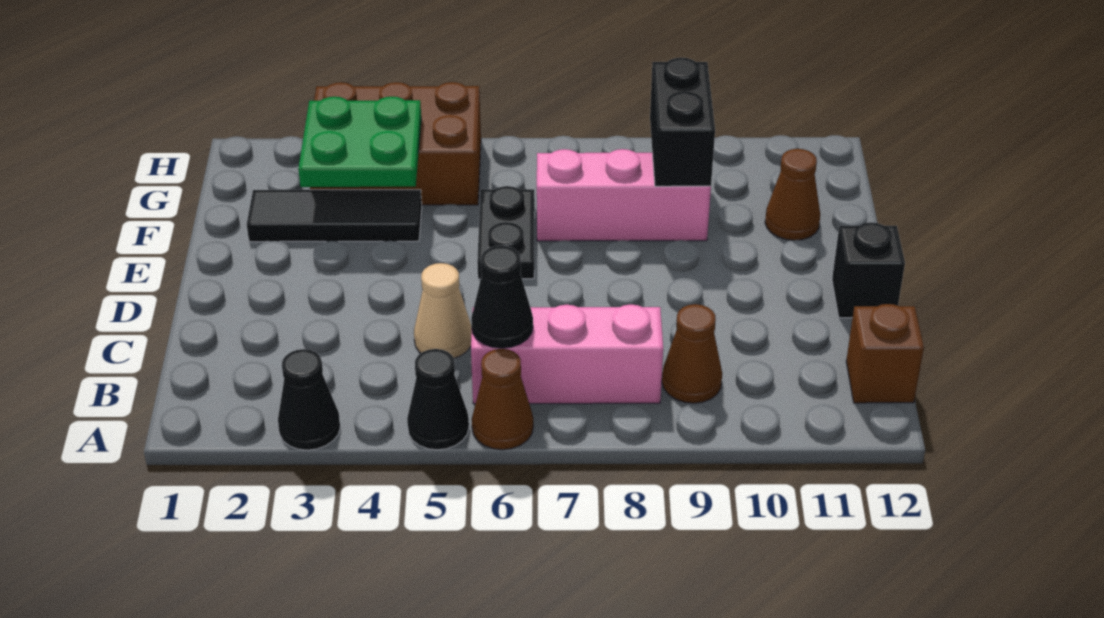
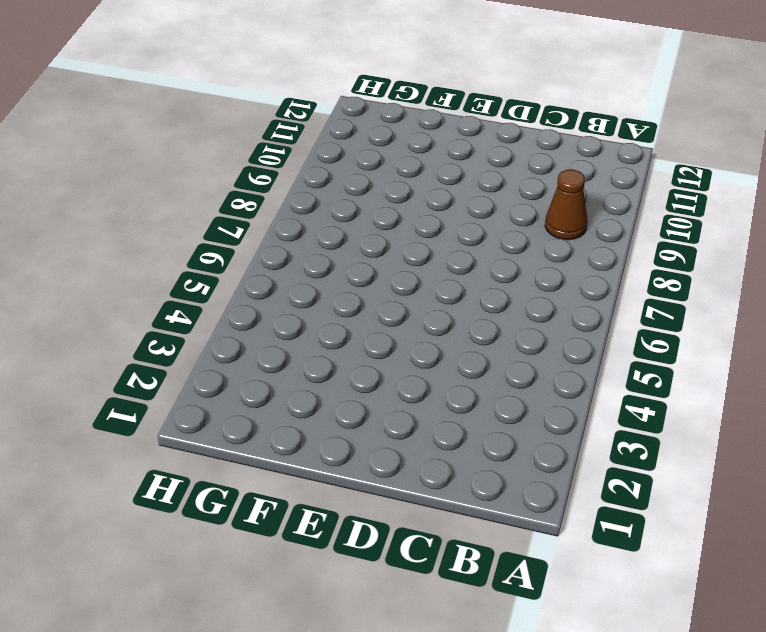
none -> black 1x1 cone [278,349,340,450]
none -> black 1x1 cone [407,349,469,450]
none -> brown 1x1 cone [472,349,533,450]

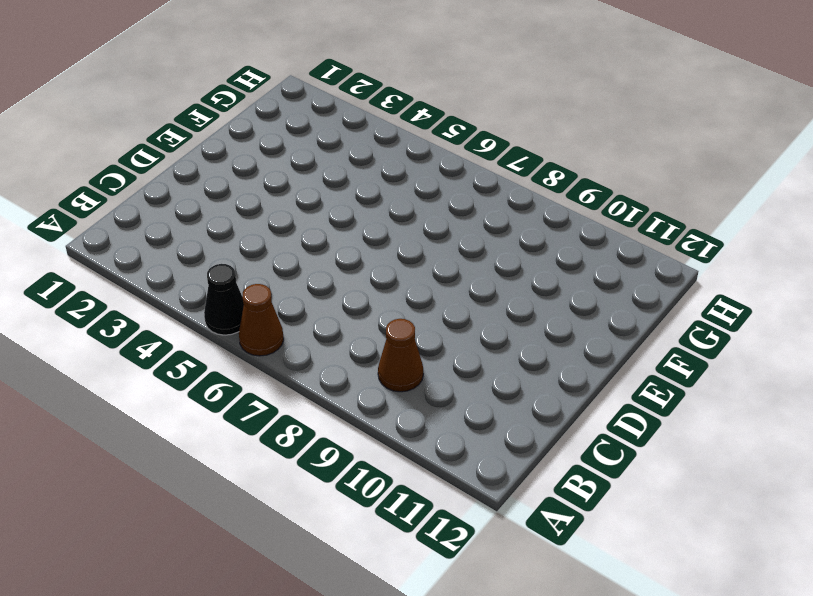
none -> black 1x1 cone [278,349,340,450]
none -> pink 1x3 brick [471,304,663,404]
none -> brown 1x1 brick [846,304,924,403]

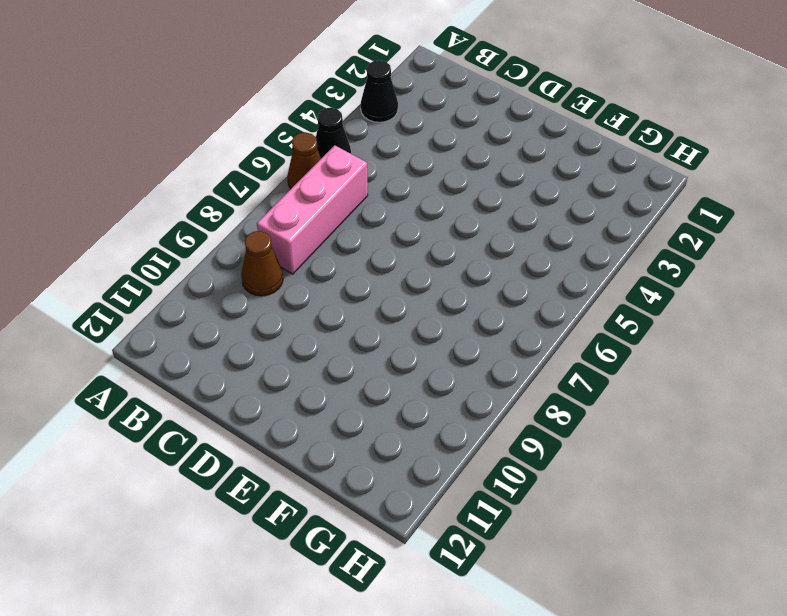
none -> brown 1x1 brick [846,304,924,403]
none -> tan 1x1 cone [414,263,472,358]
none -> black 1x1 brick [832,222,905,318]

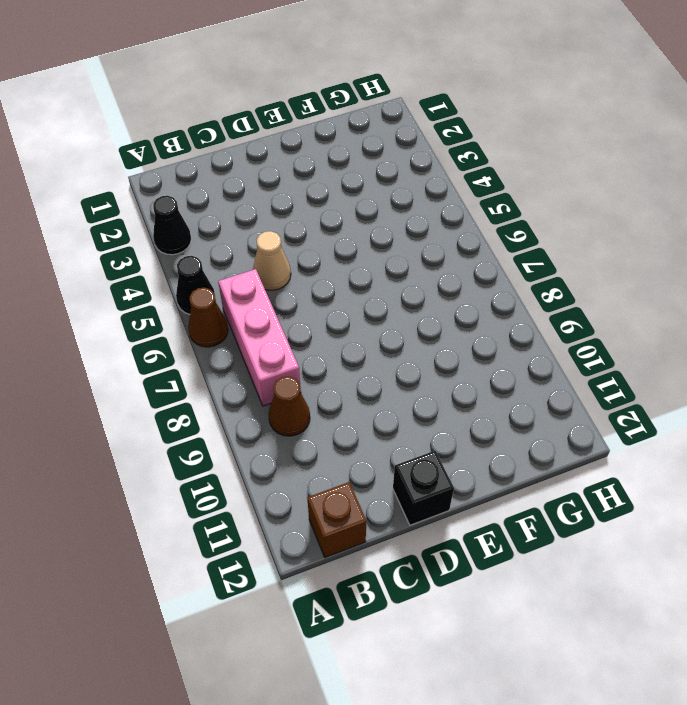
none -> black 1x2 plate [477,186,535,279]
none -> black 1x3 tile [247,190,422,242]
none -> pink 1x3 brick [537,149,711,241]

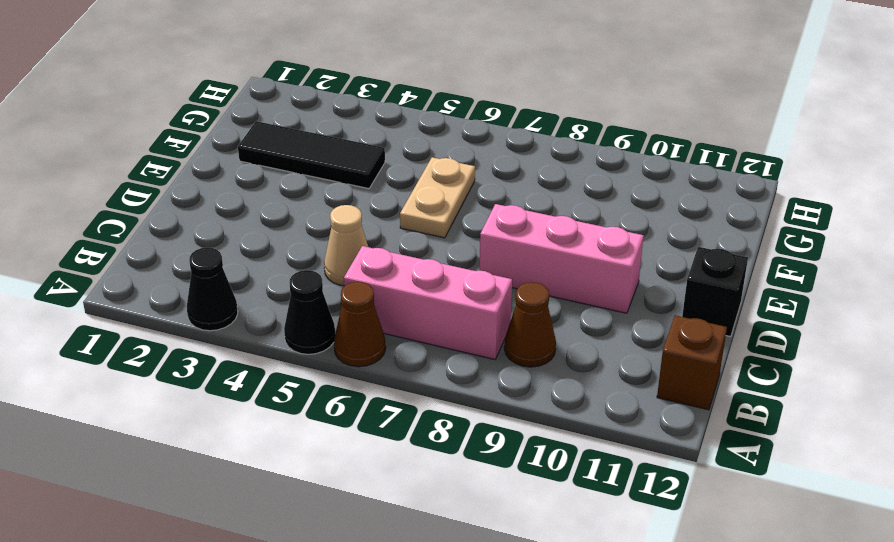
pink 1x3 brick [480,204,644,313] -> pink 1x3 brick moved to [537,149,711,241]
tan 1x2 plate [400,157,475,238] -> black 1x2 plate [477,186,535,279]
none -> brown 1x1 cone [765,149,820,240]
none -> brown 2x3 brick [310,82,481,205]
none -> black 1x1 cone [471,246,533,348]

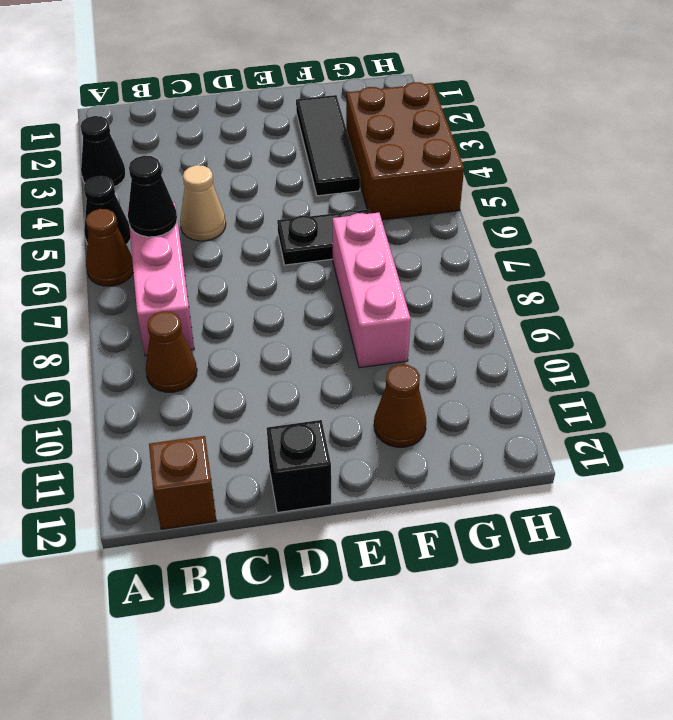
none -> green 2x2 plate [298,97,421,187]
none -> black 1x2 brick [650,58,715,186]

